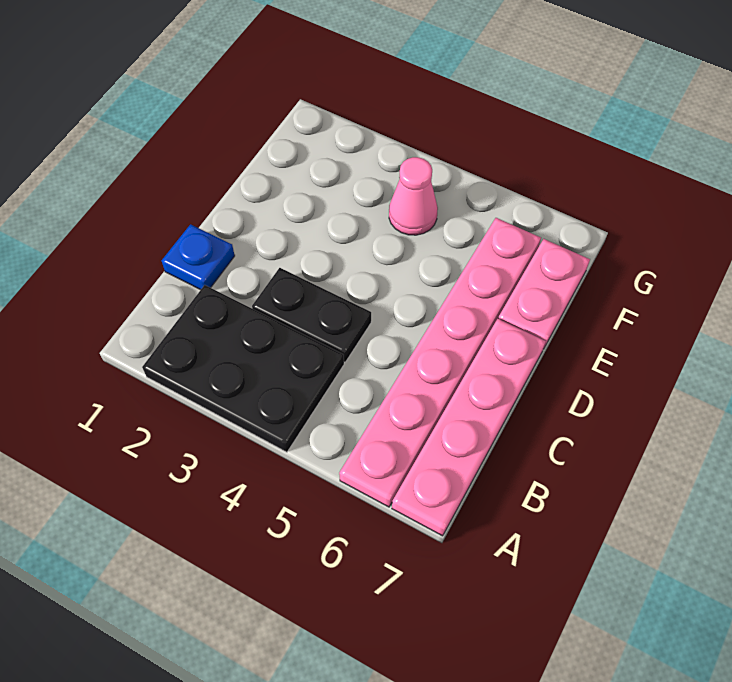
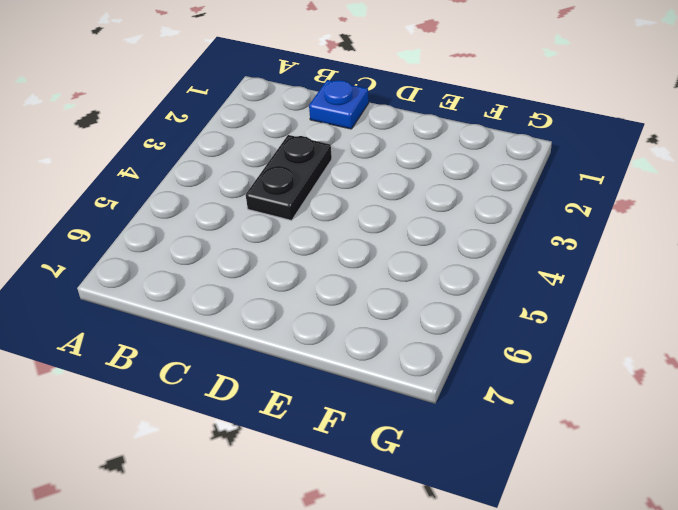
none -> black 2x3 plate [142,285,344,452]
none -> pink 1x6 plate [339,218,541,507]

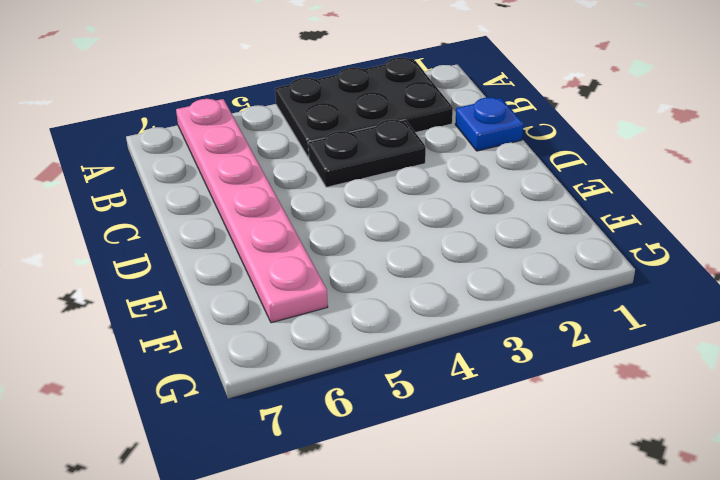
none -> pink 1x4 plate [392,319,546,536]
none -> pink 1x2 plate [498,239,590,349]

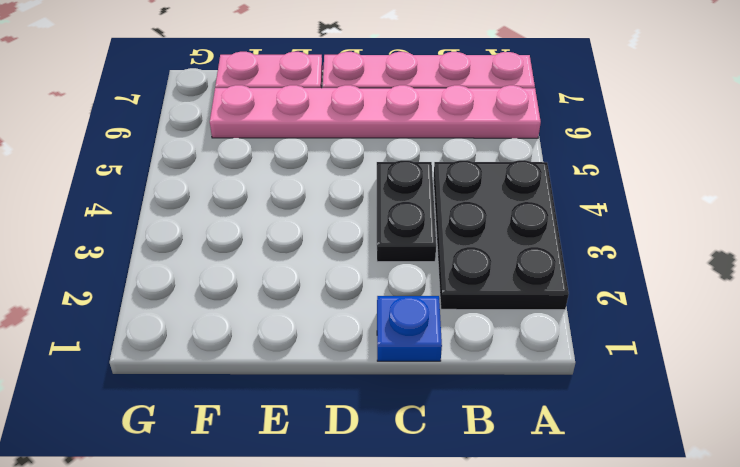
none -> pink 1x1 cone [389,157,438,235]

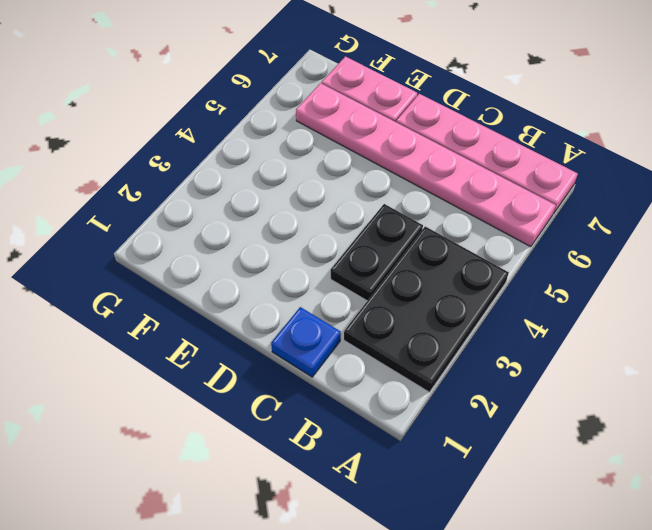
none -> pink 1x1 cone [389,157,438,235]

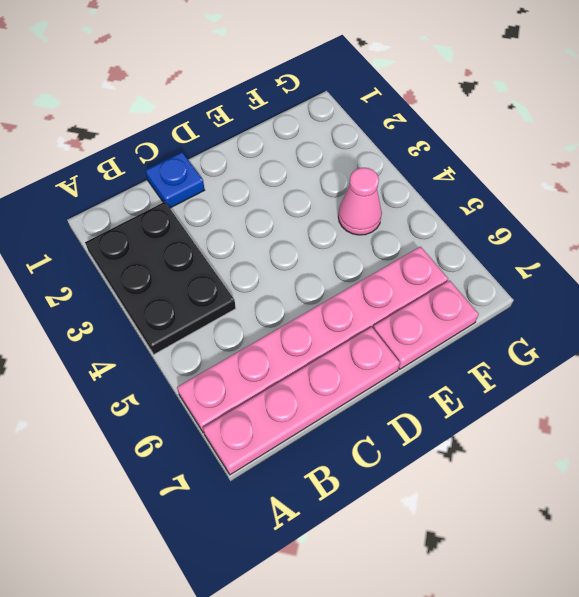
none -> black 1x2 plate [252,268,371,362]

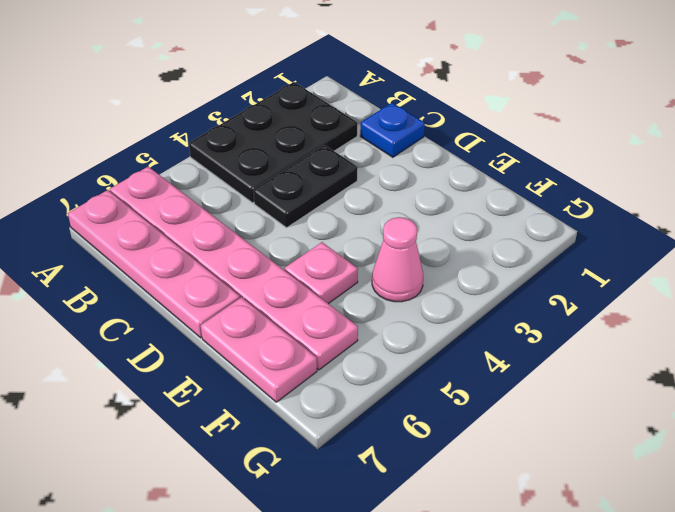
pink 1x1 plate [285,242,358,304] -> none

